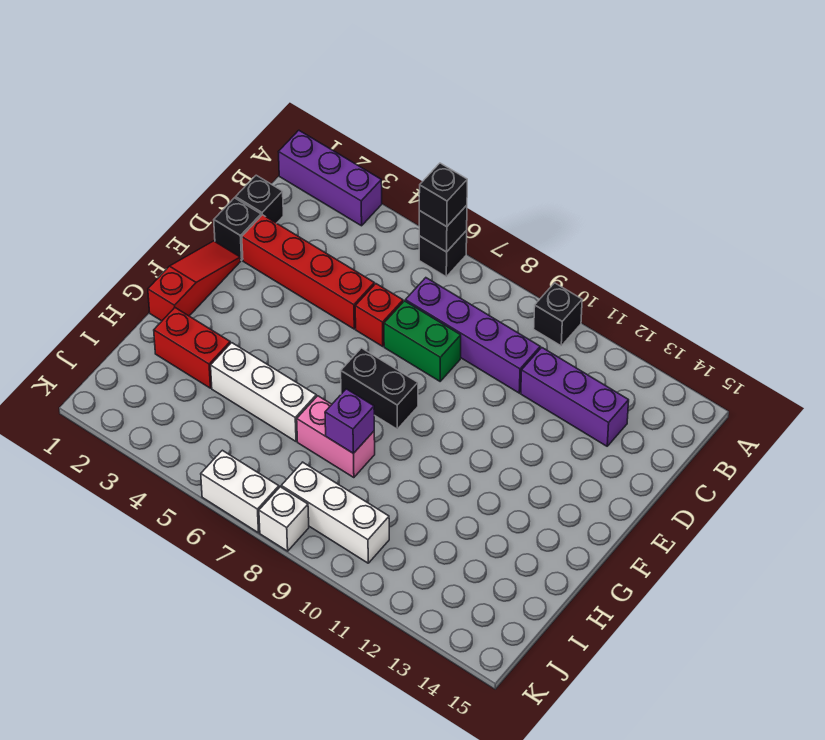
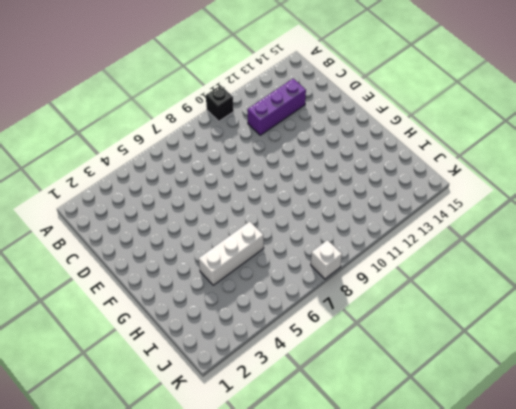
none -> purple 1x3 brick [279,130,382,226]
none -> black 1x1 brick [419,231,467,277]
none -> black 1x1 brick [236,175,283,223]

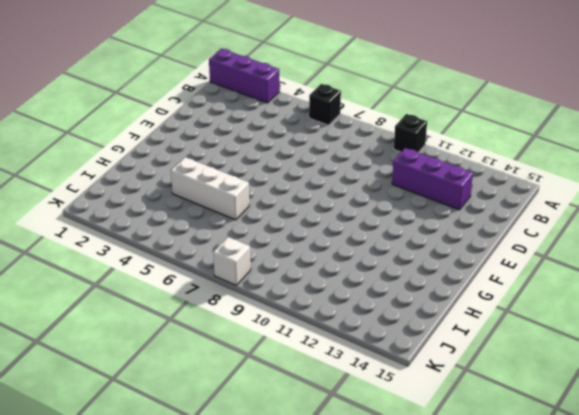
none -> black 1x1 brick [236,175,283,223]
none -> purple 1x4 brick [405,278,540,393]
none -> black 1x1 brick [214,198,261,260]

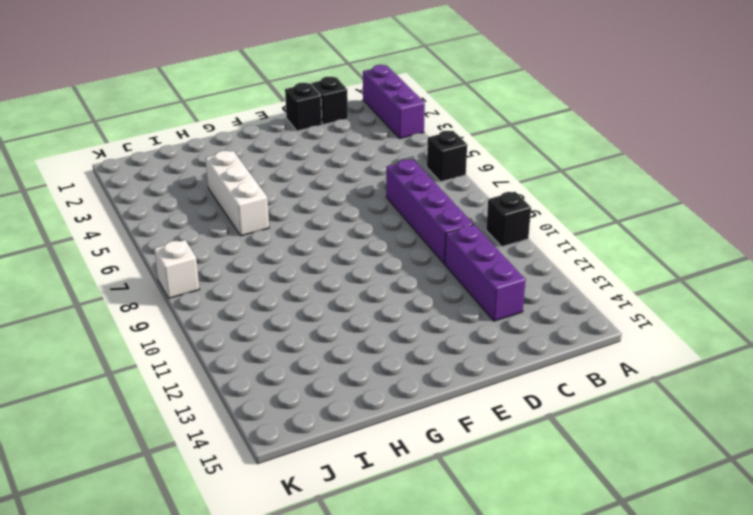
none -> red 1x4 brick [242,215,374,329]
none -> red 1x1 brick [355,284,403,346]
none -> green 1x2 brick [384,301,461,381]

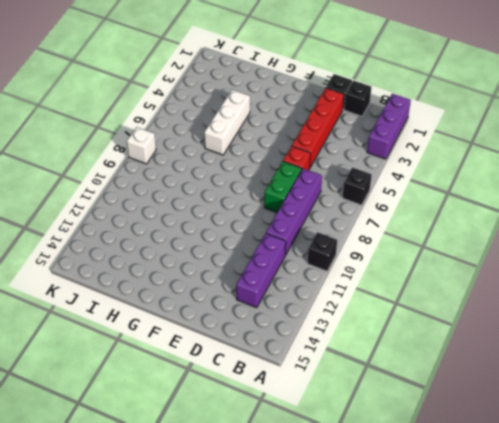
none -> red 1x3 slope [148,241,241,321]
none -> black 1x2 brick [341,348,418,429]
none -> red 1x2 brick [154,308,230,388]

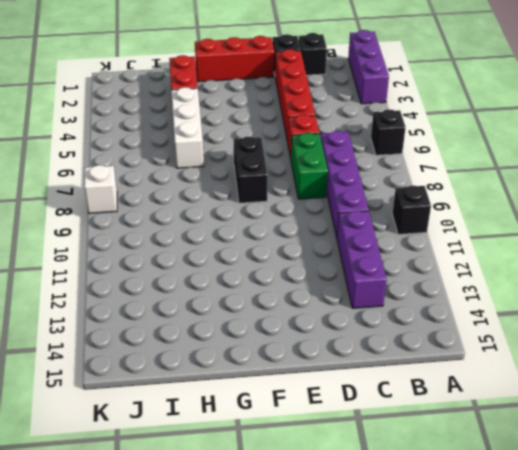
red 1x3 brick [195,36,274,82] -> red 1x3 slope [148,241,241,321]
none -> pink 1x2 brick [297,396,375,478]
none -> white 1x3 brick [281,462,389,563]
none -> white 1x2 brick [201,450,279,533]

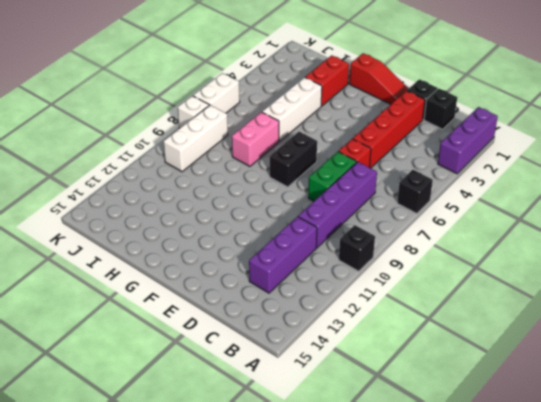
none -> black 1x1 brick [419,205,467,252]
none -> purple 1x1 brick [325,389,374,453]
none -> black 1x1 brick [419,163,467,227]

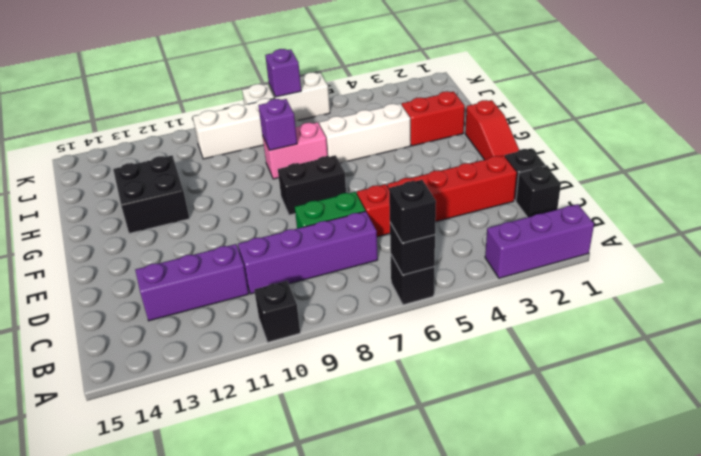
black 2x2 brick [113,156,190,234] -> none
purple 1x1 brick [265,49,301,97] -> none

